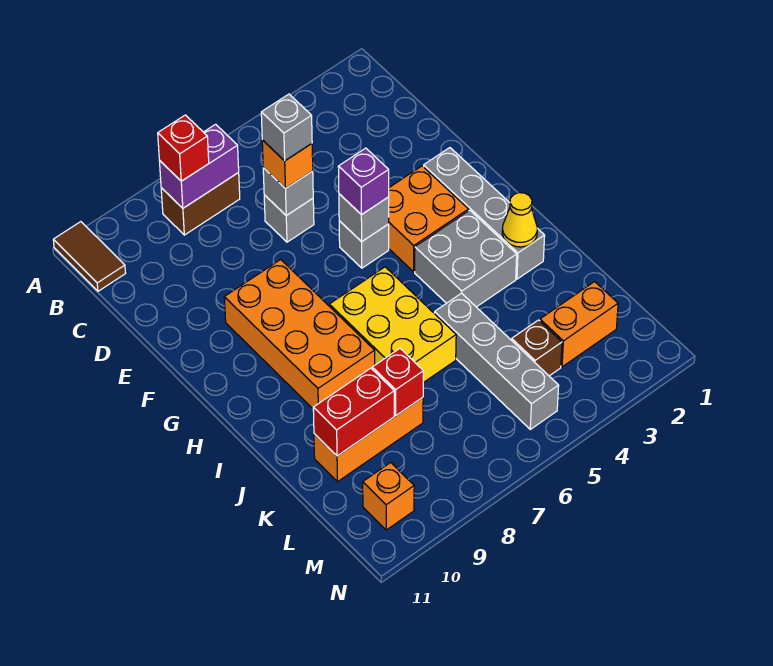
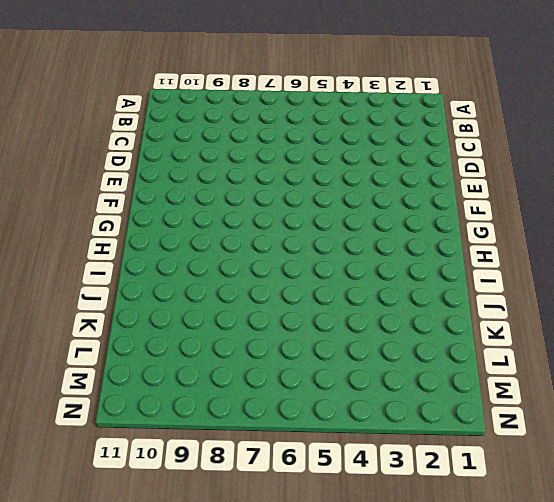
none -> brown 1x2 tile [53,222,126,291]
none -> brown 1x2 brick [161,173,240,235]
none -> grey 1x1 brick [264,195,314,242]

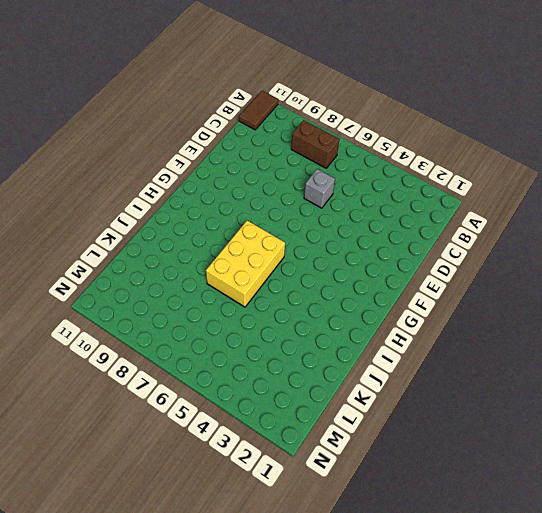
none -> grey 1x4 brick [424,148,545,279]
none -> orange 2x2 brick [389,166,469,272]
none -> grey 1x1 brick [339,221,389,268]

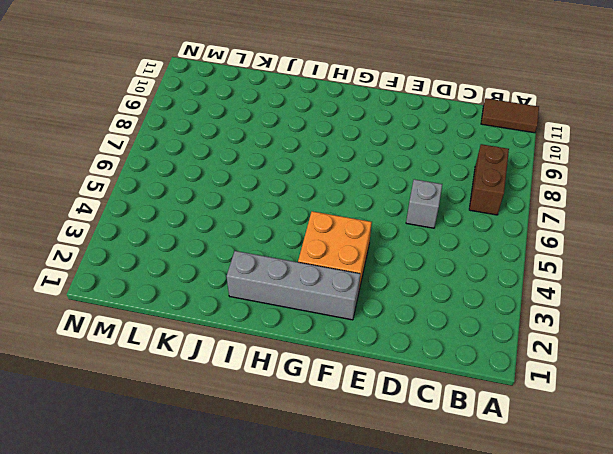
none -> grey 1x1 brick [339,221,389,268]
none -> orange 2x4 brick [224,260,375,408]
none -> grey 2x2 brick [415,210,517,307]

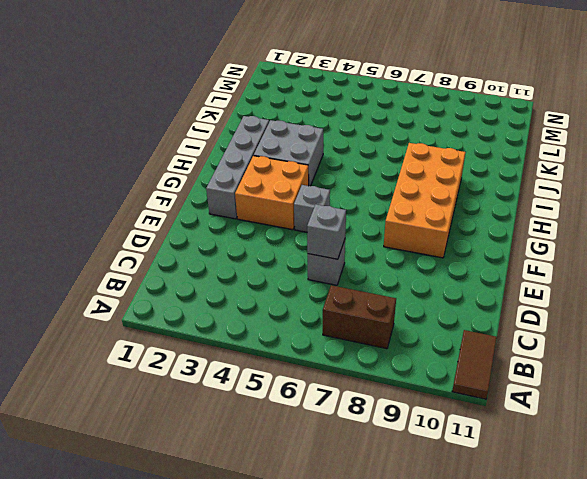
none -> yellow 2x3 brick [329,267,456,383]
none -> grey 1x4 brick [434,293,559,429]
none -> orange 1x3 brick [314,398,423,482]

